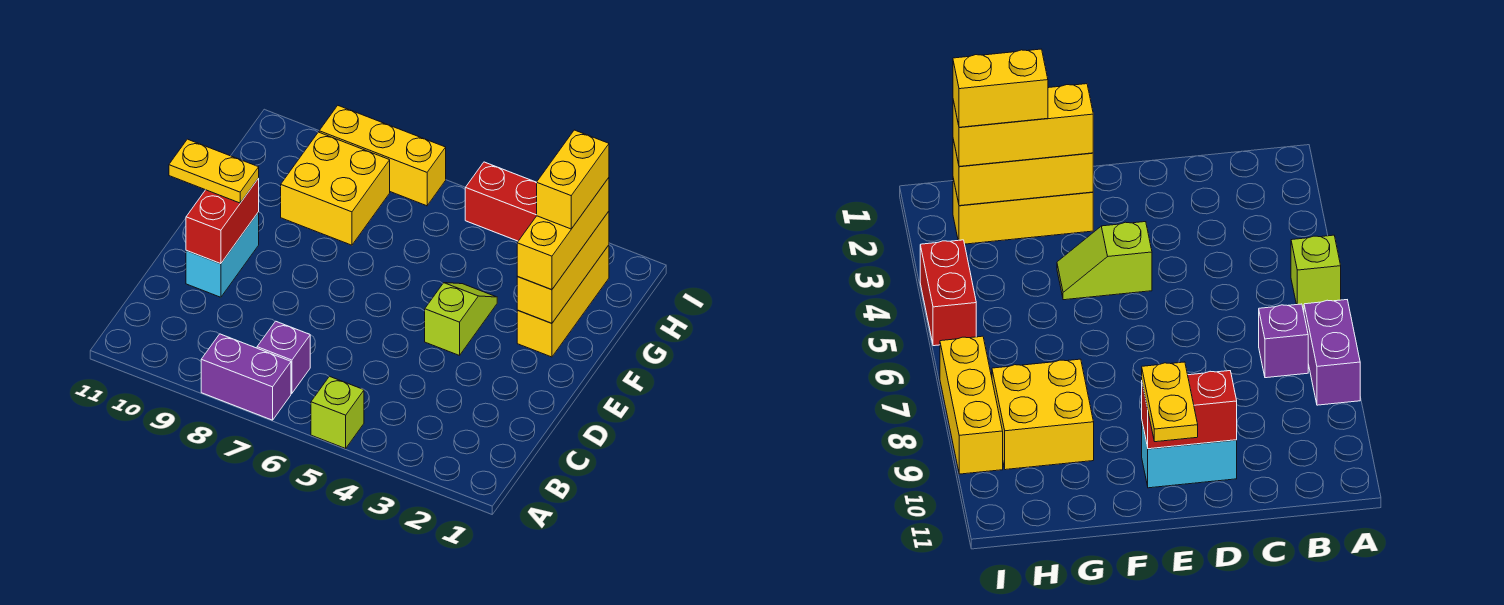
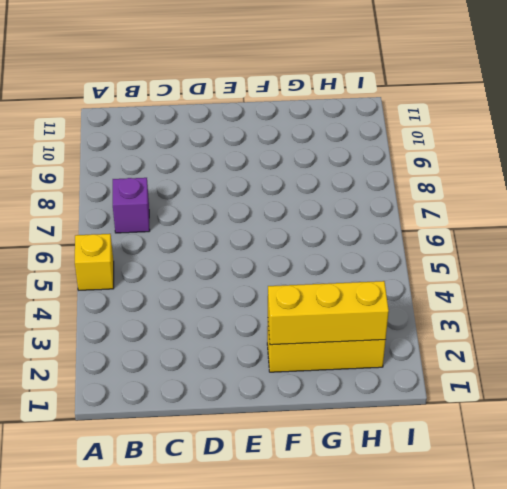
yellow 1x1 brick [75,234,114,290] -> lime 1x1 brick [311,376,364,448]
none -> purple 1x2 brick [201,334,291,420]
none -> cyan 1x2 brick [186,212,259,297]
none -> lime 1x2 slope [425,283,497,356]

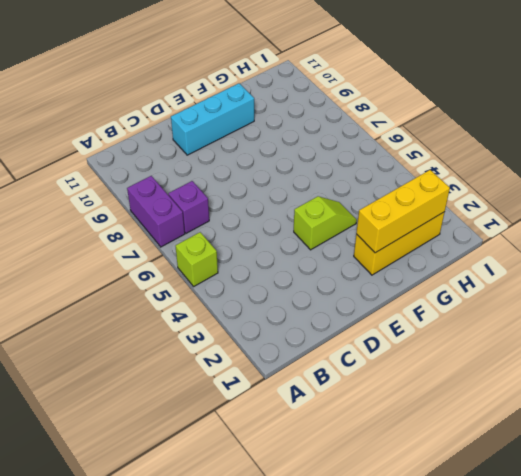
cyan 1x3 brick [171,83,254,155] -> cyan 1x2 brick [186,212,259,297]
none -> yellow 2x2 brick [281,132,390,245]
none -> red 1x2 brick [465,162,537,241]
none -> yellow 1x3 brick [319,106,446,206]

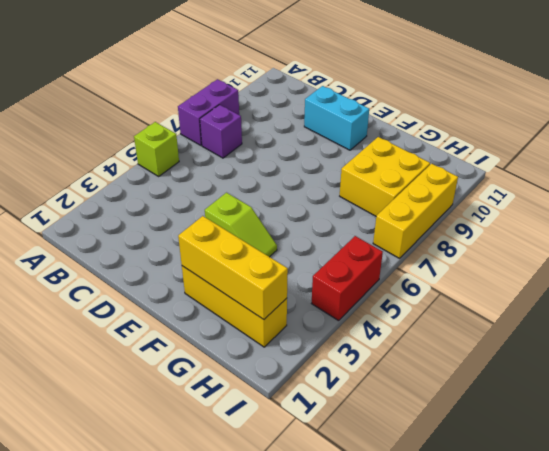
none -> red 1x2 brick [186,178,259,264]
none -> yellow 1x2 plate [169,139,259,203]
none -> yellow 1x3 brick [517,178,609,290]

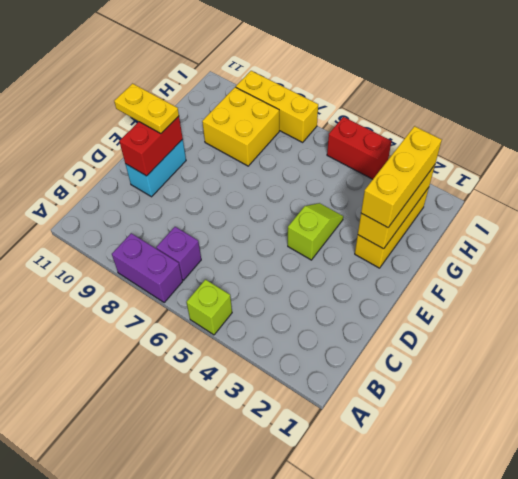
none -> yellow 1x2 brick [537,130,609,229]

